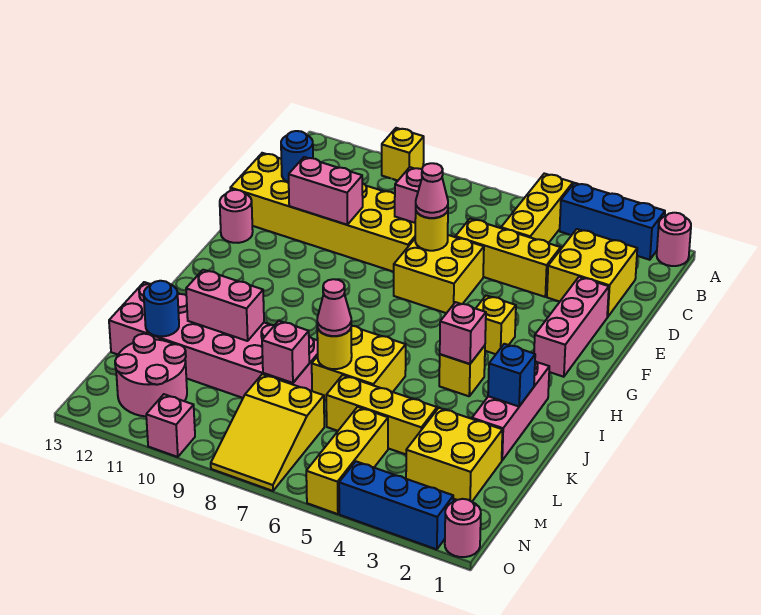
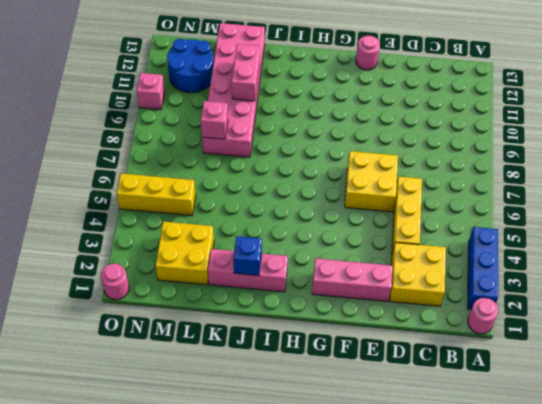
blue 2x2 round brick [167,39,214,93] -> pink 2x2 round brick [115,334,187,416]
none -> yellow 1x3 brick [501,174,573,243]
none -> yellow 1x1 brick [382,128,424,181]
none -> yellow 2x6 brick [230,153,415,272]
none -> yellow 1x1 brick [476,295,516,354]

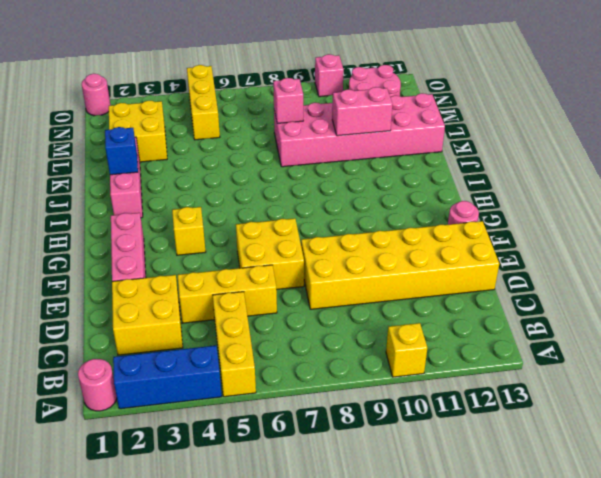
none -> yellow 1x1 brick [439,346,485,396]
none -> yellow 2x2 brick [312,326,406,400]
none -> yellow 1x3 brick [326,375,437,454]
none -> yellow 2x3 slope [211,374,324,491]

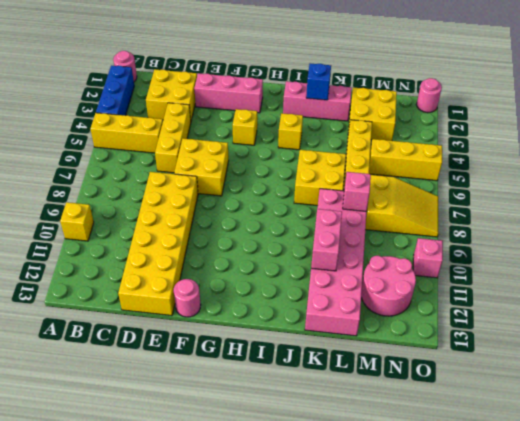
none -> blue 1x3 brick [339,461,453,549]
none -> pink 1x1 brick [395,167,422,223]
none -> blue 1x1 round brick [281,131,313,182]
none -> yellow 1x1 round brick [415,211,448,251]

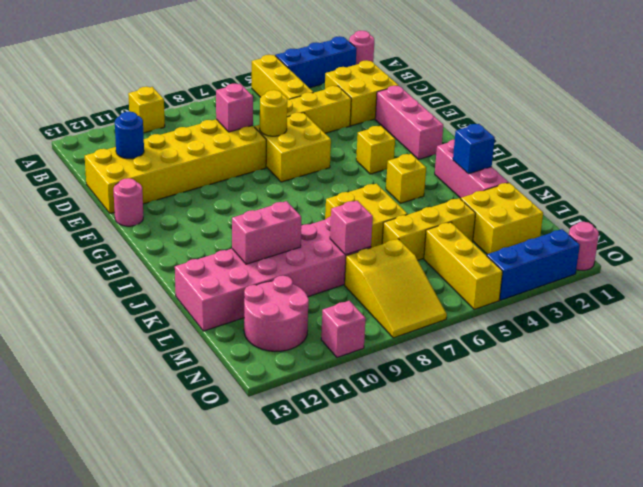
none -> pink 1x2 brick [289,157,363,225]
none -> pink 1x1 brick [440,302,486,364]
none -> yellow 1x1 round brick [317,328,352,369]
none -> blue 1x1 round brick [144,281,179,336]

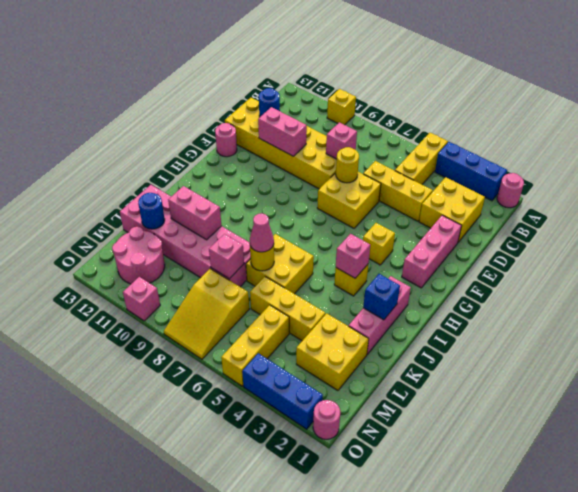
none -> pink 1x1 cone [416,163,448,218]

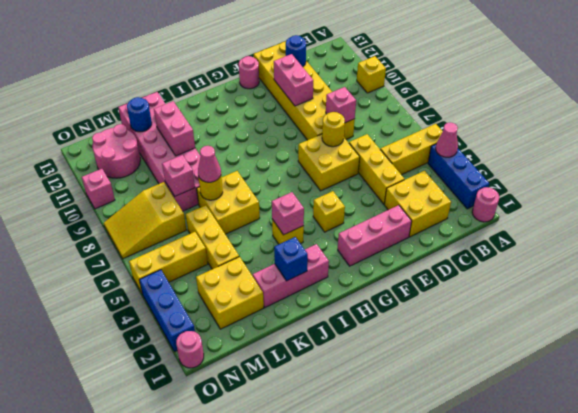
pink 1x1 cone [436,122,458,157] -> pink 1x1 cone moved to [416,163,448,218]

